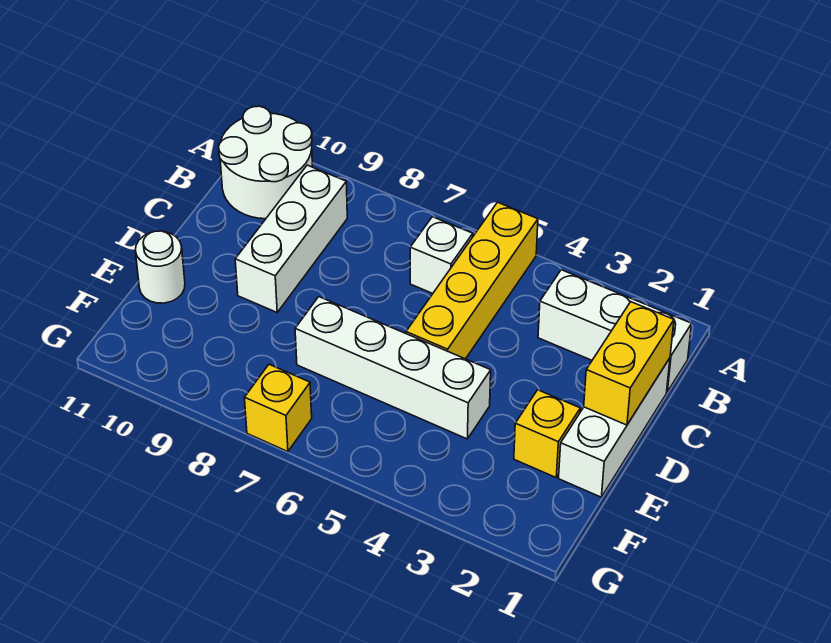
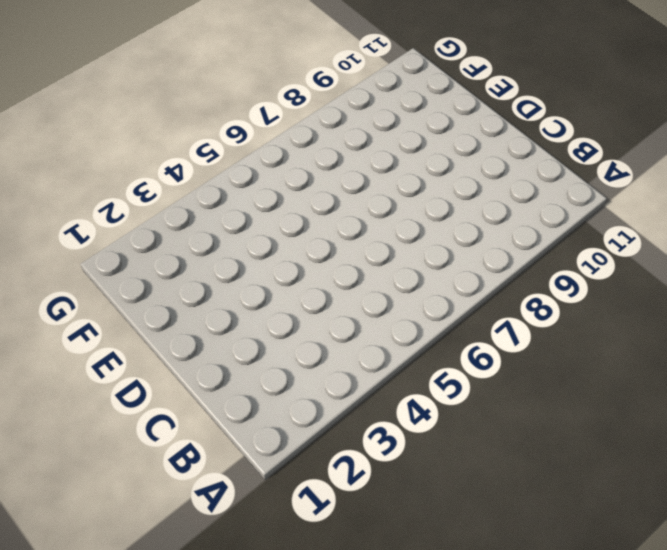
none -> yellow 1x4 brick [406,202,538,359]
none -> white 2x2 round brick [219,106,312,219]

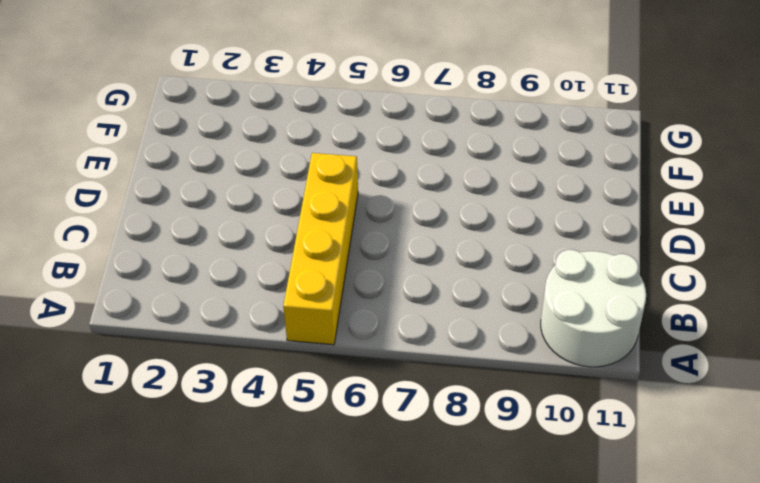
none -> white 1x3 brick [538,270,692,392]
none -> white 1x1 brick [410,217,473,293]

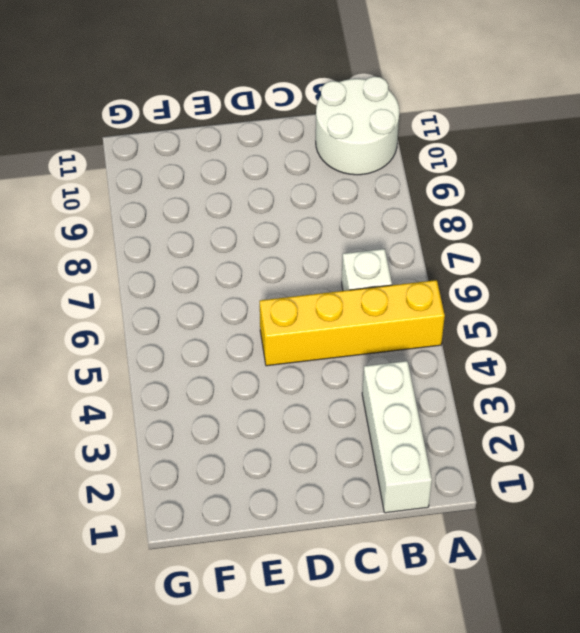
none -> white 1x3 brick [235,165,347,312]
none -> white 1x3 brick [559,358,670,497]

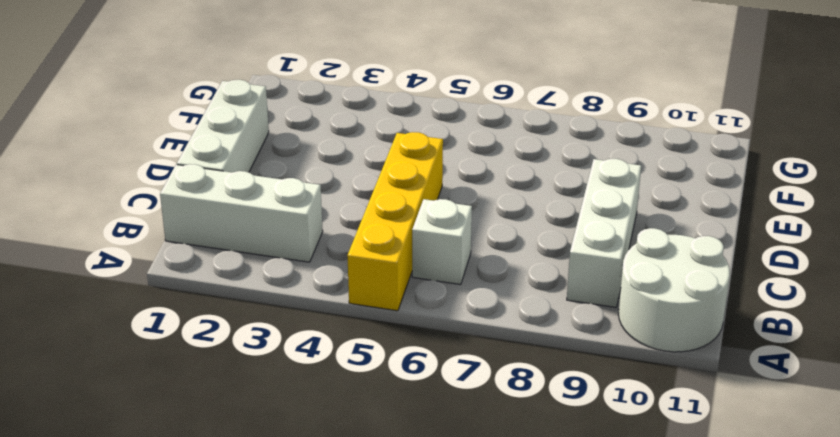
none -> yellow 1x1 brick [514,390,580,477]
none -> white 1x4 brick [295,297,491,439]

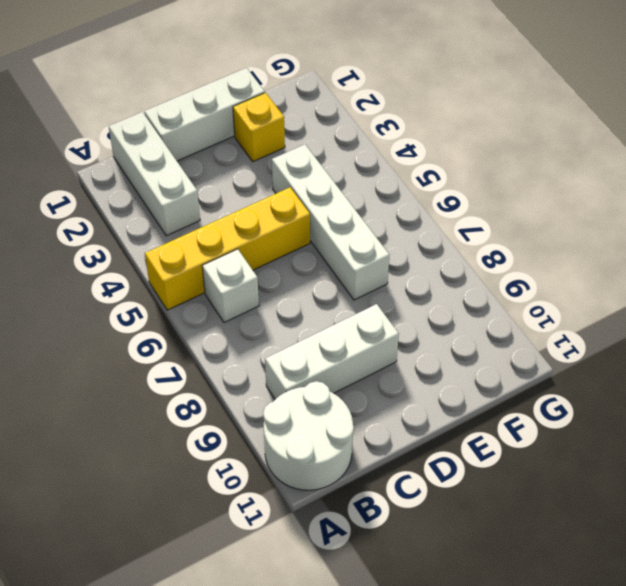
none -> white 1x1 round brick [135,231,185,303]
none -> yellow 1x1 brick [244,364,312,452]

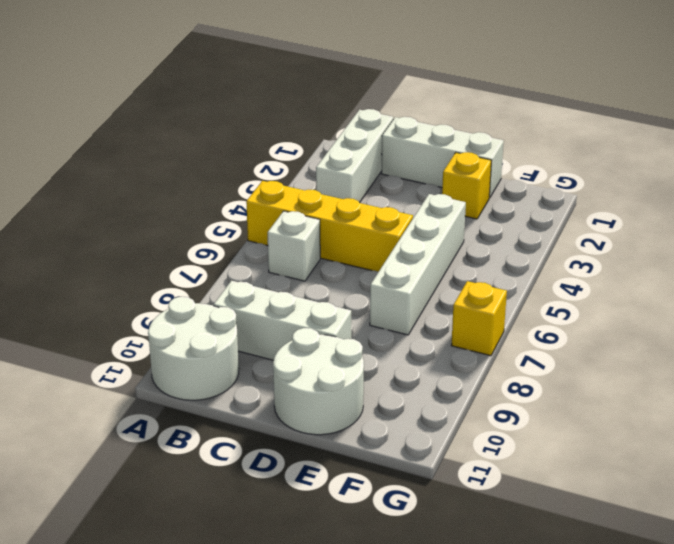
white 2x2 round brick [273,328,364,435] -> white 1x1 round brick [135,231,185,303]
none -> yellow 1x2 brick [584,302,674,425]

